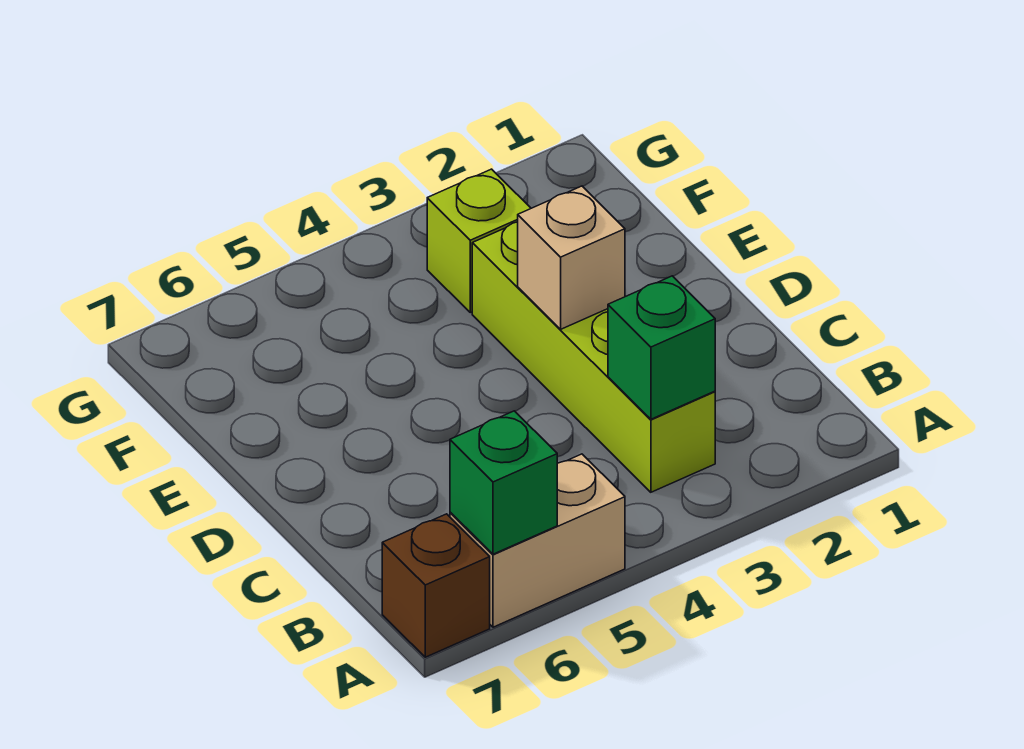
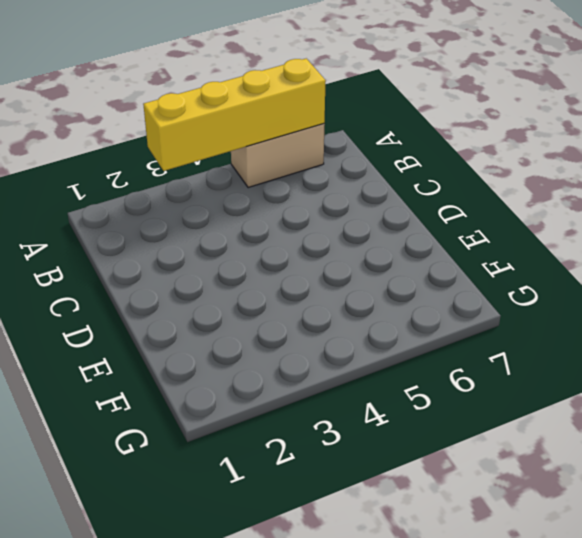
yellow 1x4 brick [143,58,326,171] -> green 1x1 brick [450,411,557,554]
none -> brown 1x1 brick [382,514,490,657]
none -> lime 1x4 brick [472,222,715,492]

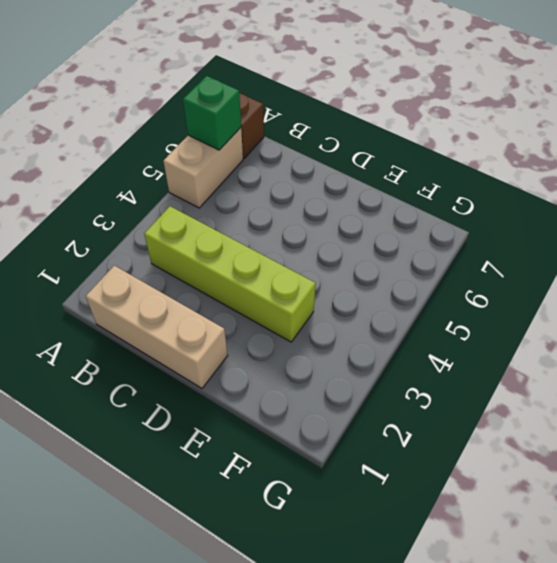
tan 1x3 brick [86,266,228,388] -> none
none -> lime 1x1 brick [427,169,531,312]
none -> green 1x1 brick [608,276,715,419]

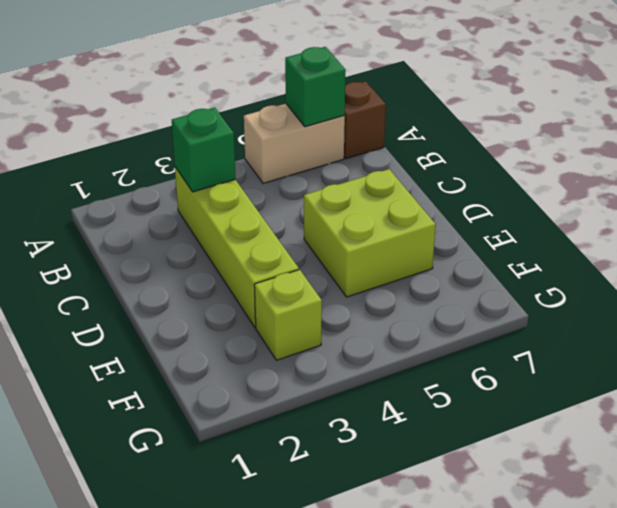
lime 2x2 brick [304,169,436,297] -> none
none -> tan 1x1 brick [518,186,625,329]

